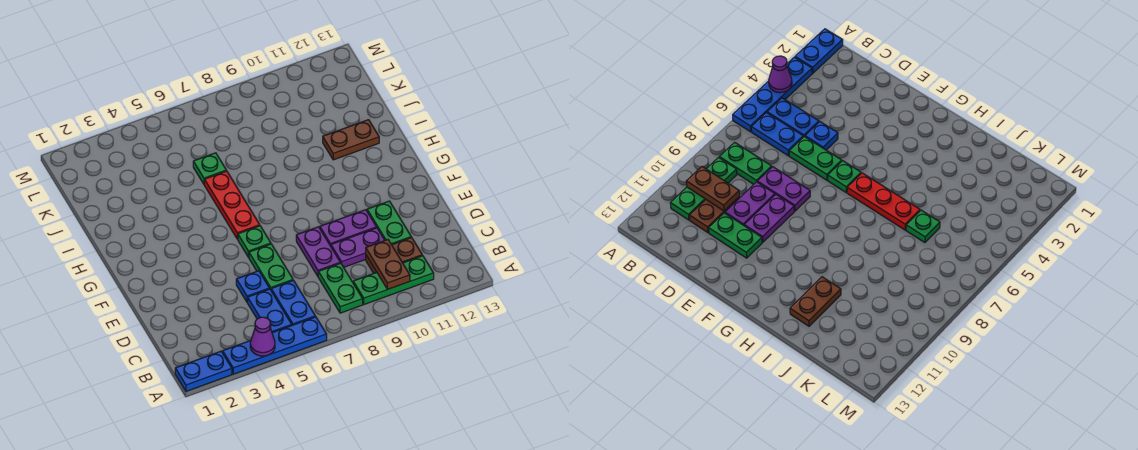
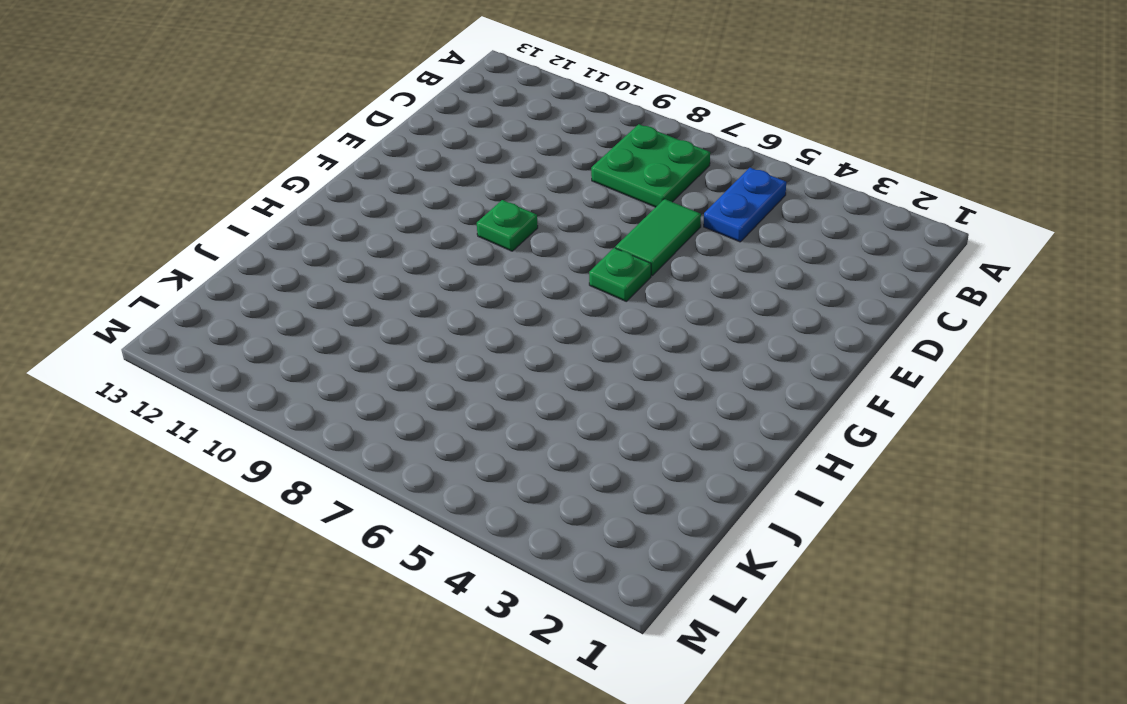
green 2x2 plate [591,124,710,207] -> green 1x2 plate [318,263,363,313]
green 1x2 tile [615,199,701,276] -> green 1x2 plate [249,244,293,289]
green 1x1 plate [477,200,538,251] -> green 1x1 plate moved to [193,153,226,184]
none -> blue 1x2 plate [175,351,232,391]
none -> blue 1x4 plate [223,317,327,374]
none -> blue 1x2 plate [271,280,315,325]

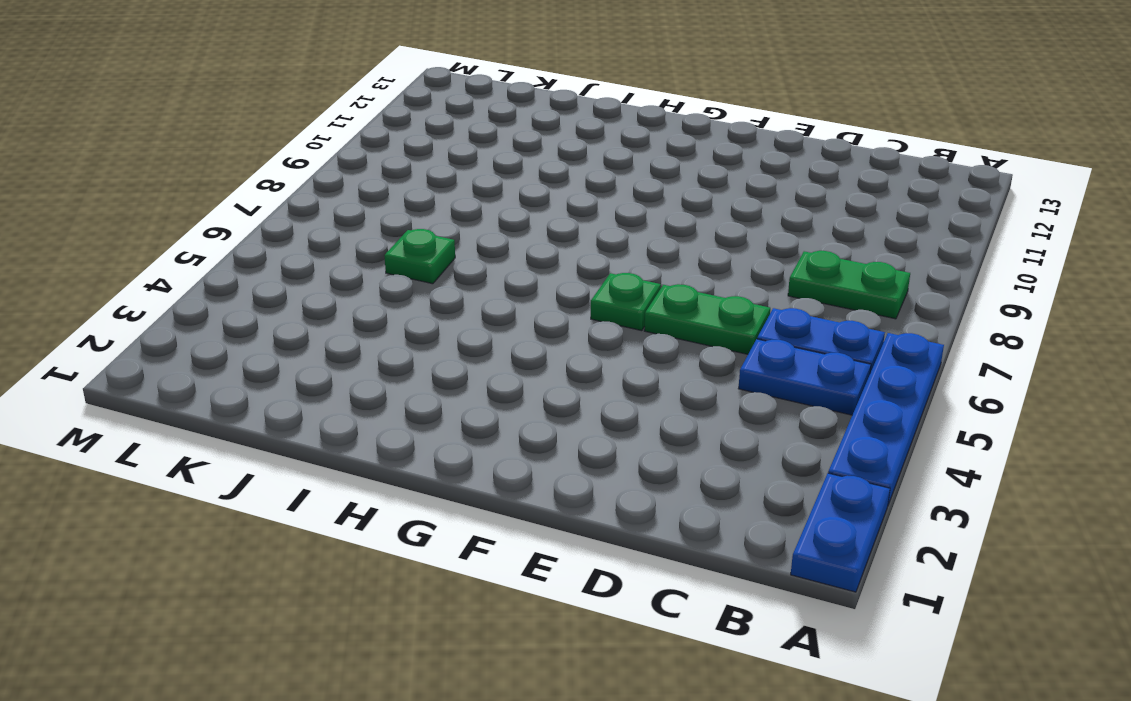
none -> green 1x3 plate [353,256,434,304]
none -> brown 1x2 plate [366,237,422,273]
none -> blue 1x1 plate [236,271,270,302]

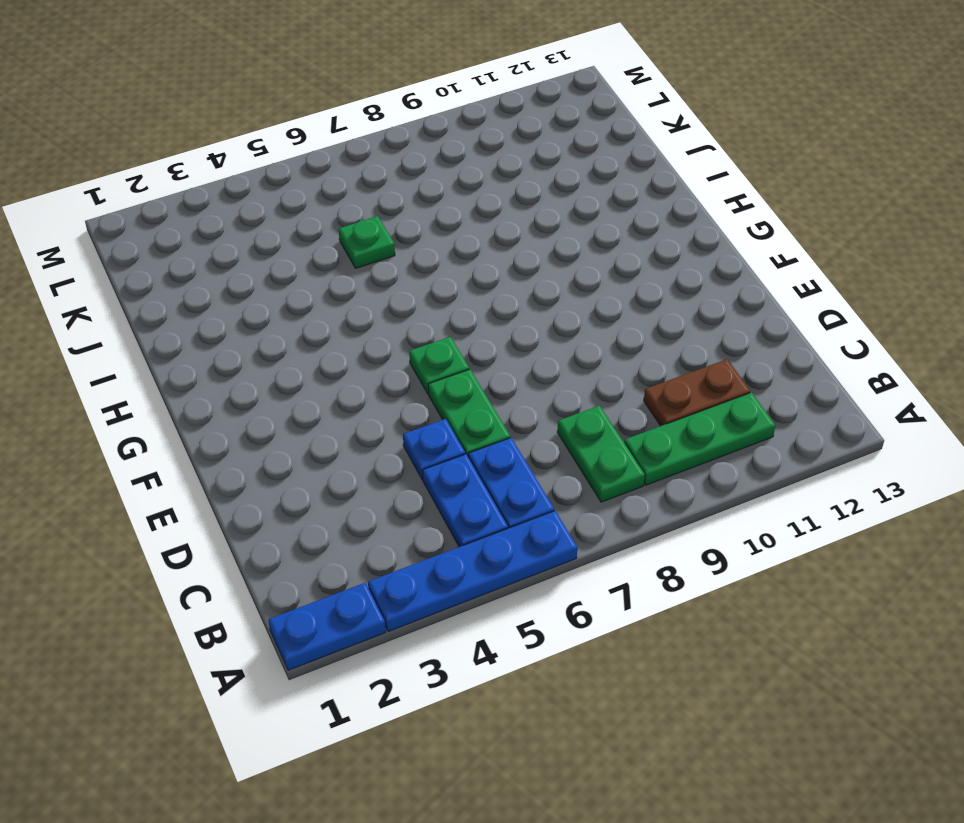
none -> purple 1x2 plate [296,227,340,276]
none -> purple 1x2 plate [331,228,385,267]
none -> green 1x2 plate [367,201,411,245]

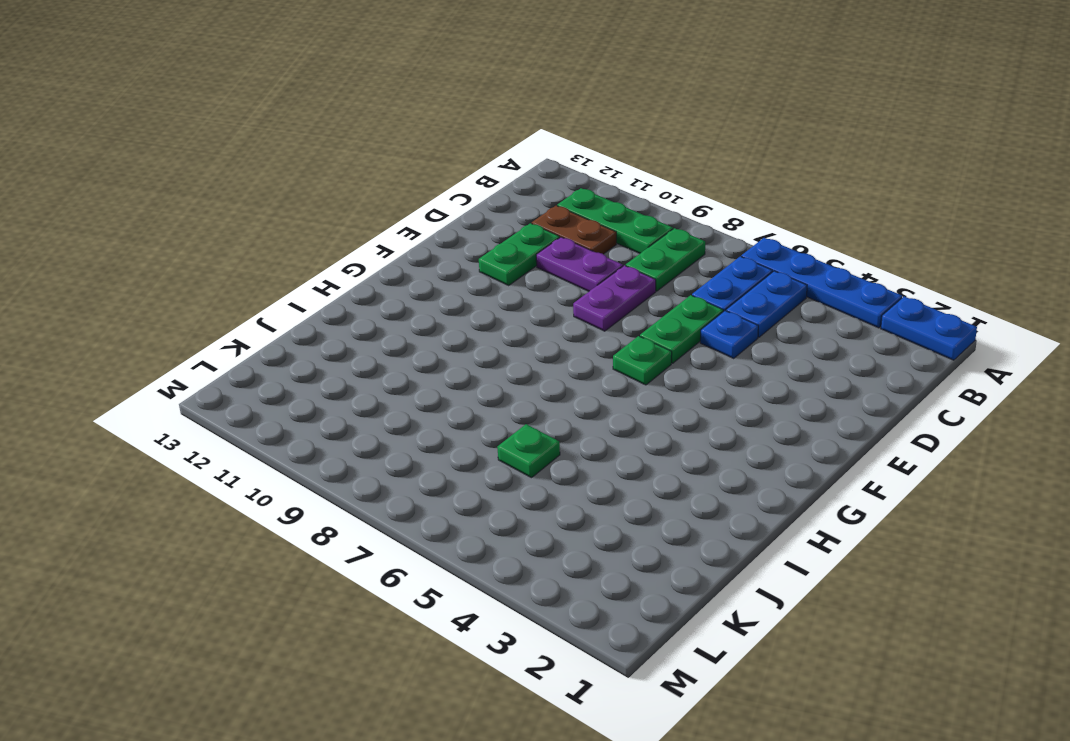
none -> purple 1x2 plate [320,210,377,246]
none -> red 1x3 plate [204,171,260,239]
none -> brown 1x2 plate [323,120,379,160]

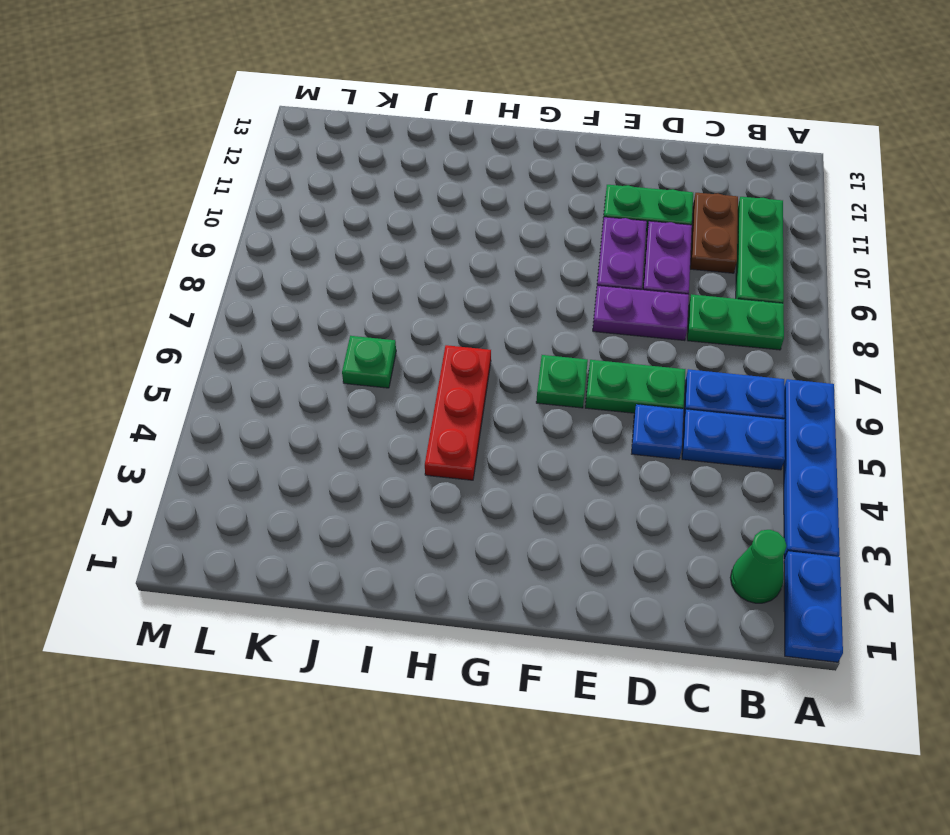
green 1x1 cone [730,530,787,603] -> none
red 1x3 plate [425,345,491,480] -> red 1x3 plate turned to [204,171,260,239]
none -> brown 1x2 plate [323,120,379,160]
none -> purple 1x1 cone [250,317,275,356]
none -> brown 1x2 plate [366,240,410,289]

